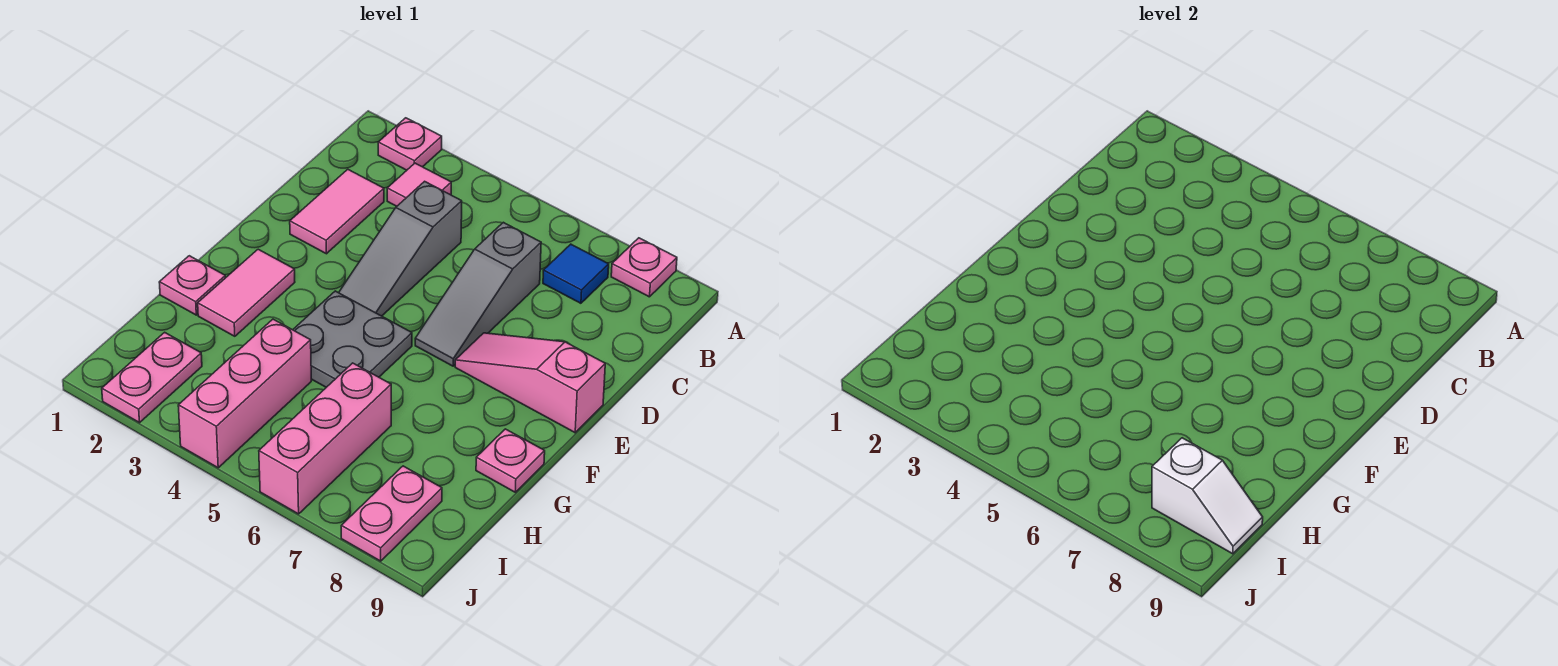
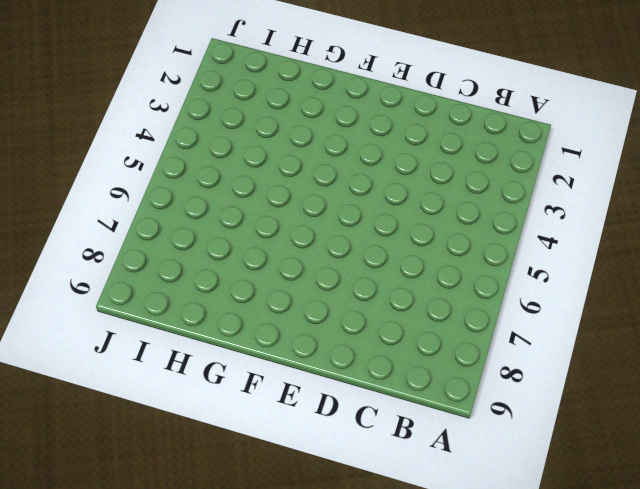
none -> pink 1x1 plate [378,118,442,170]
none -> pink 1x1 plate [611,238,677,297]
none -> pink 1x1 tile [387,163,451,206]

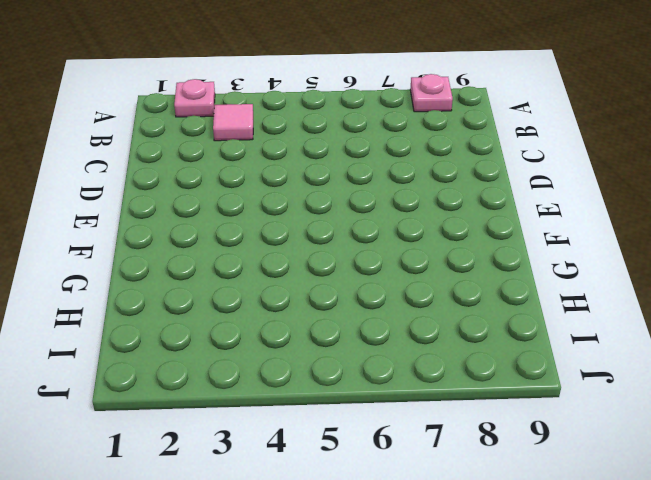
none -> blue 1x1 tile [543,244,609,303]
none -> pink 1x2 tile [290,169,384,254]
none -> grey 1x3 slope [339,181,462,316]

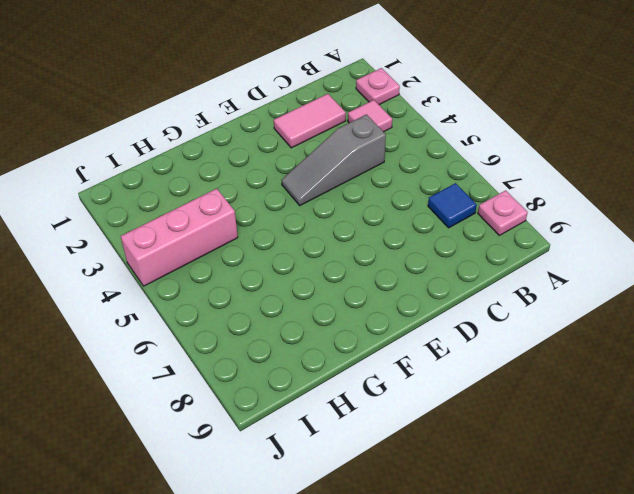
none -> grey 1x3 slope [415,222,541,366]
none -> pink 1x3 slope [455,333,605,433]
none -> pink 1x2 tile [198,249,295,336]

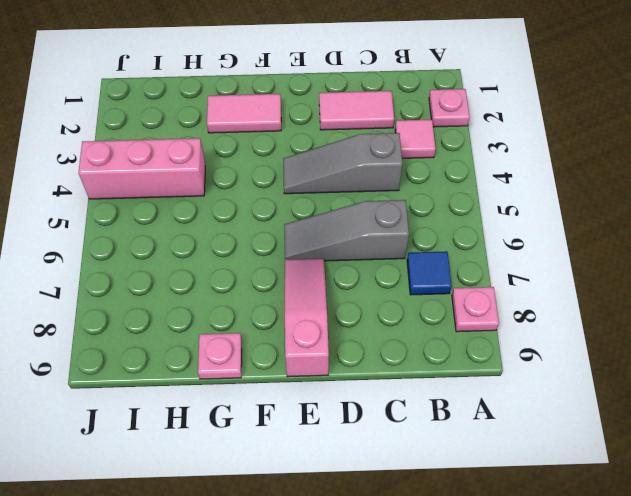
none -> grey 2x2 plate [293,291,412,387]
none -> pink 1x1 plate [159,256,225,315]
none -> pink 1x3 brick [259,363,391,514]

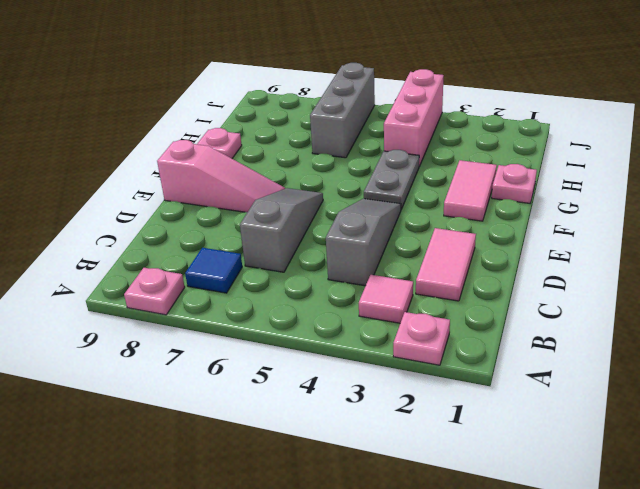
grey 1x2 plate [364,150,419,209] -> grey 2x2 plate [293,291,412,387]
grey 1x3 brick [310,63,375,158] -> pink 1x3 brick [259,363,391,514]
none -> pink 1x2 plate [102,332,202,423]
none -> pink 1x2 plate [341,466,442,561]
none -> white 1x2 slope [1152,438,1263,554]

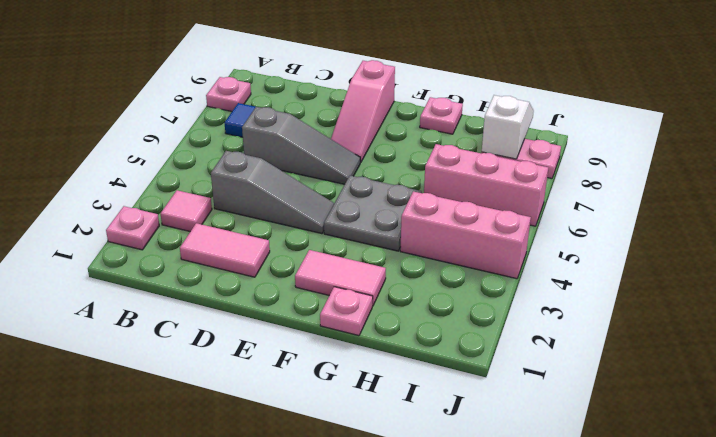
none -> pink 1x2 plate [102,332,202,423]

